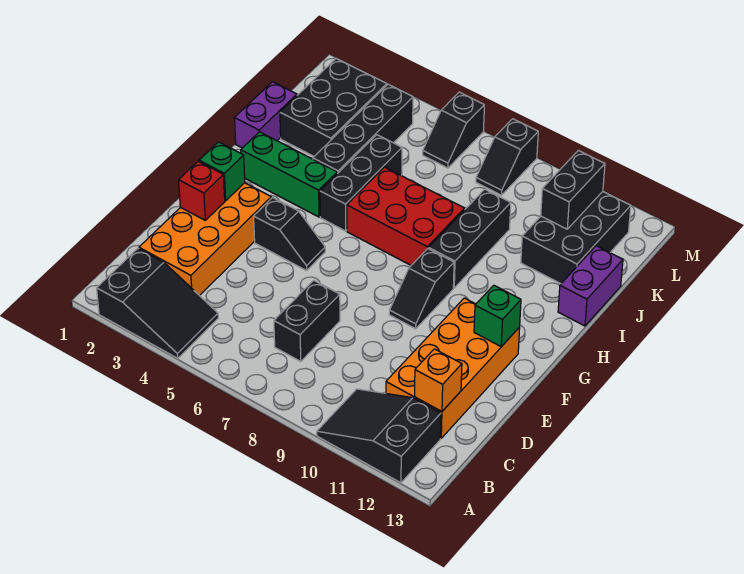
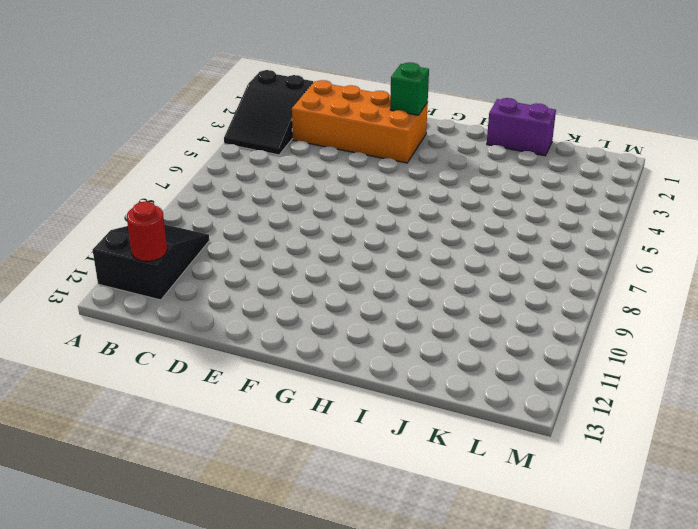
red 1x1 round brick [127,202,167,261] -> none
none -> black 1x2 brick [274,280,340,361]
none -> orange 2x4 brick [386,298,520,438]
none -> black 1x2 slope [254,198,325,271]

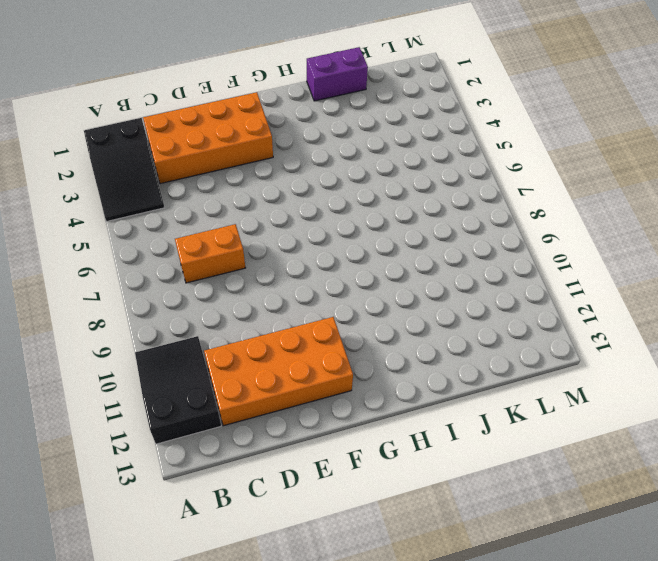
orange 1x2 brick [175,224,245,283] -> black 1x2 brick [274,280,340,361]
none -> black 1x2 slope [254,198,325,271]
none -> black 1x2 slope [389,249,454,329]
none -> green 1x3 brick [241,132,337,217]

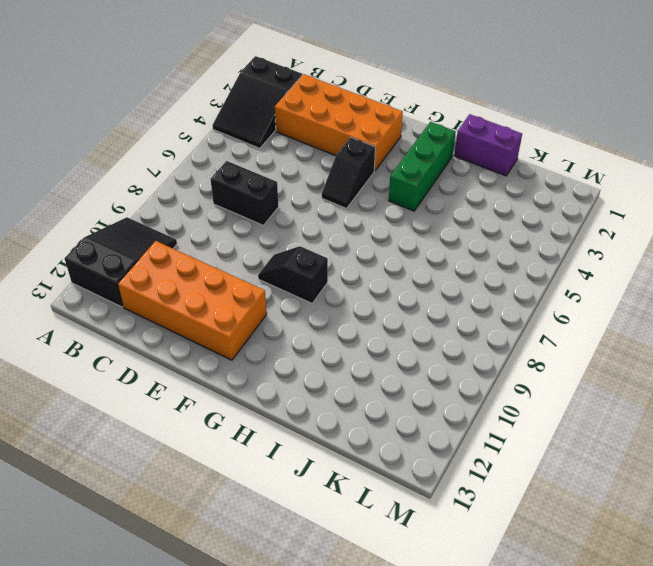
none -> black 1x3 brick [320,135,402,231]
none -> red 2x3 brick [347,167,465,265]
none -> black 1x3 brick [429,189,511,288]

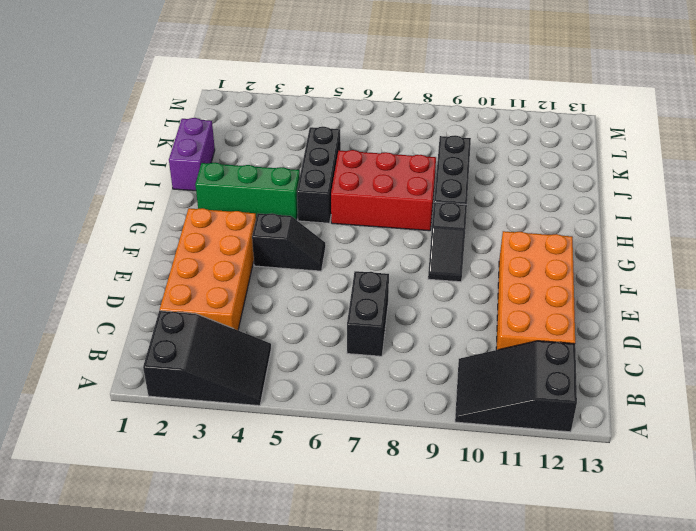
none -> black 1x4 brick [313,84,413,174]
none -> purple 1x2 brick [558,246,623,326]
none -> black 2x3 brick [280,59,387,156]

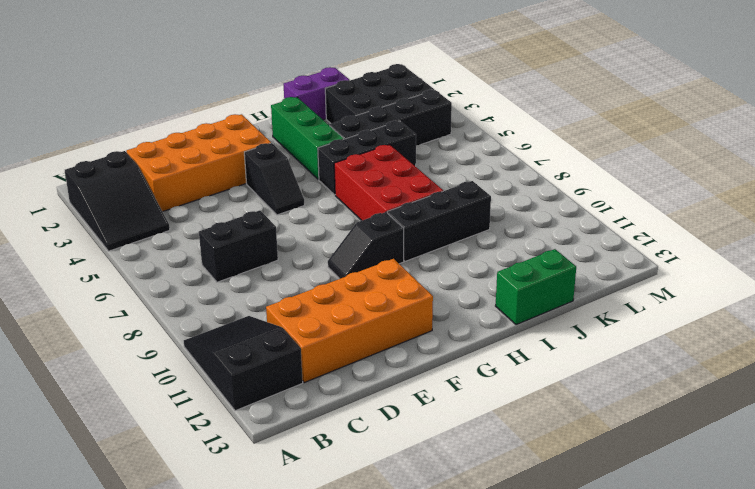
green 1x2 brick [496,249,576,325] -> purple 1x2 brick [558,246,623,326]
none -> black 2x3 brick [521,192,631,284]
none -> black 1x2 slope [423,92,484,168]
none -> black 1x2 slope [476,119,538,195]

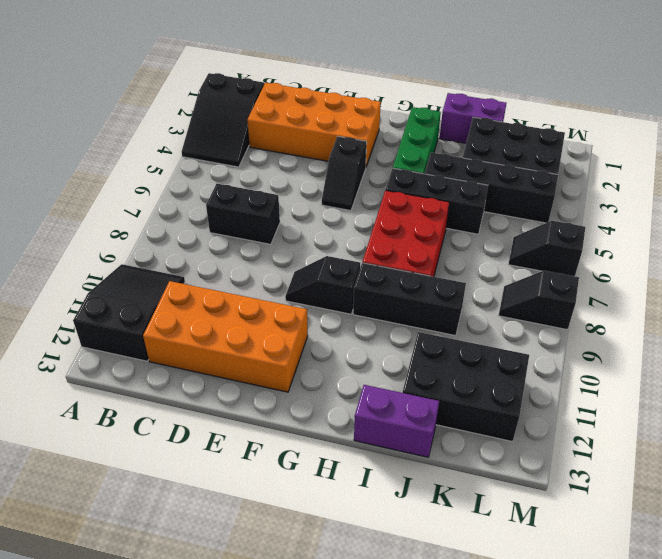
none -> orange 1x1 brick [415,349,462,412]
none -> red 1x1 brick [179,161,225,220]
none -> green 1x1 brick [199,142,245,201]

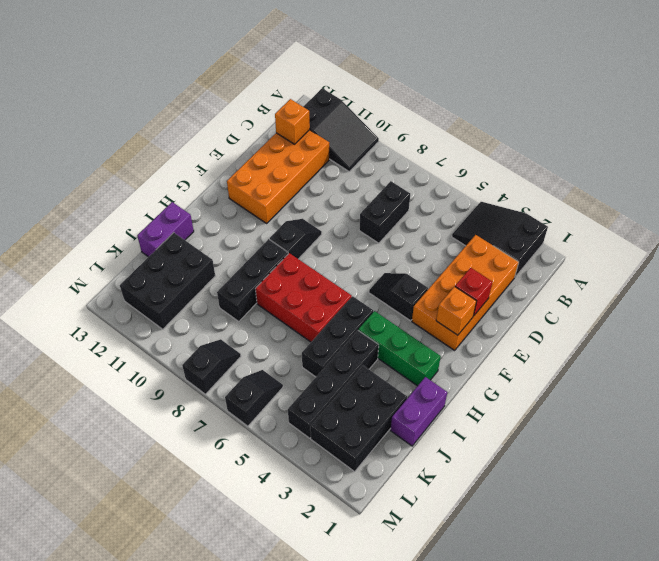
orange 1x1 brick [436,287,476,335] -> green 1x1 brick [199,142,245,201]
none -> green 1x1 brick [474,285,521,347]
none -> black 1x2 brick [541,150,605,229]

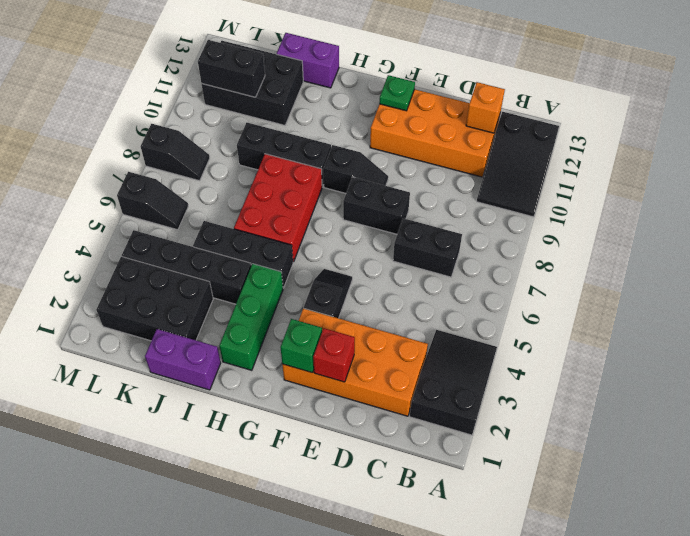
black 1x2 brick [343,177,410,234] -> none
green 1x1 plate [379,75,415,111] -> green 1x1 brick [474,285,521,347]

